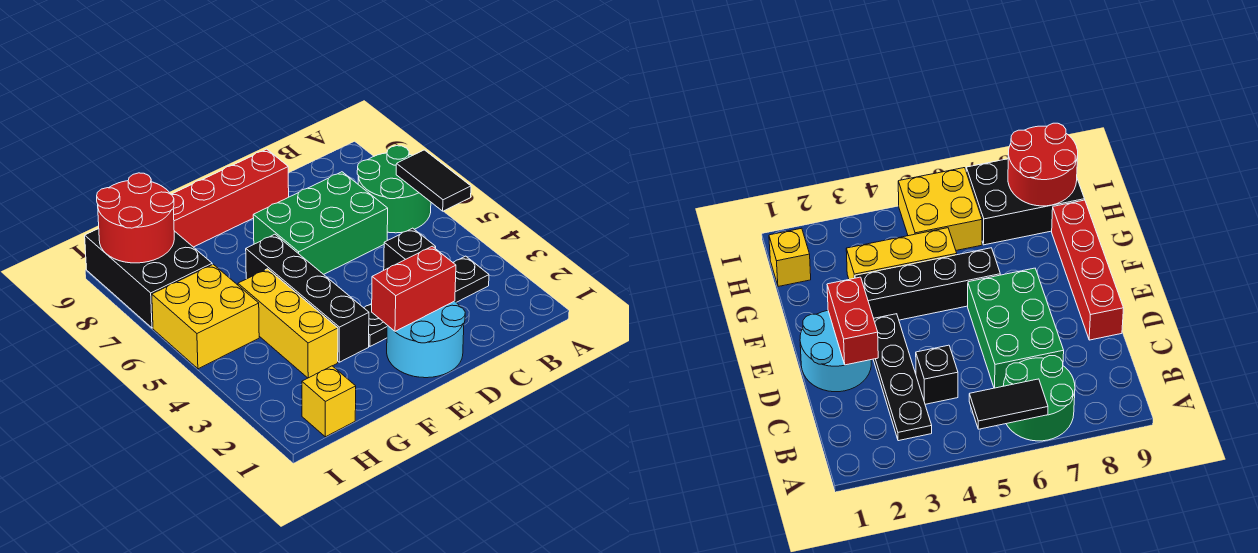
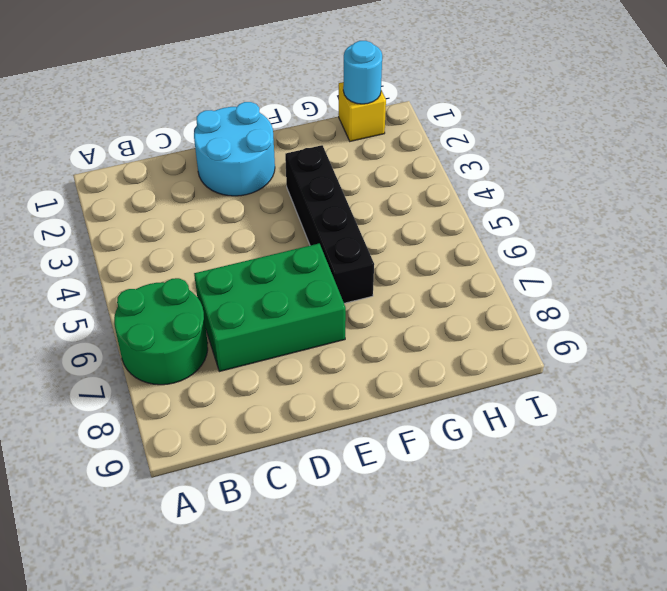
cyan 1x1 round brick [343,41,382,104] -> none
none -> black 1x4 plate [364,256,489,346]
none -> black 1x1 brick [384,228,436,270]
none -> red 1x4 brick [171,149,289,247]

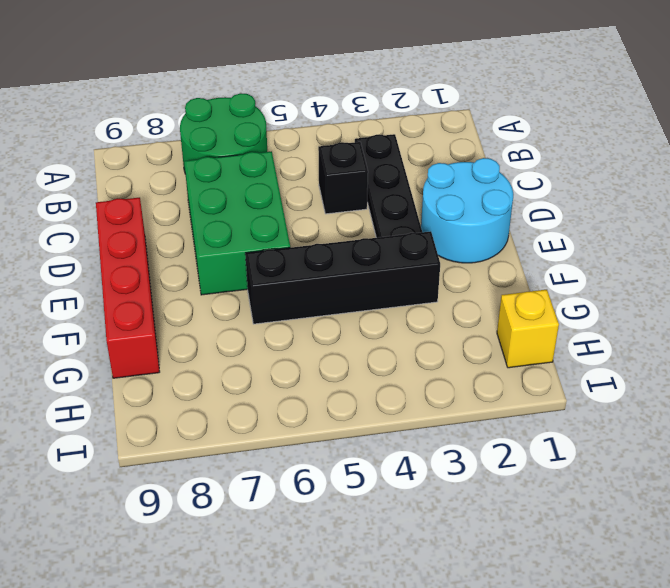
none -> yellow 1x3 brick [238,269,338,378]
none -> yellow 2x2 brick [152,264,259,369]
none -> black 2x3 brick [85,229,212,328]

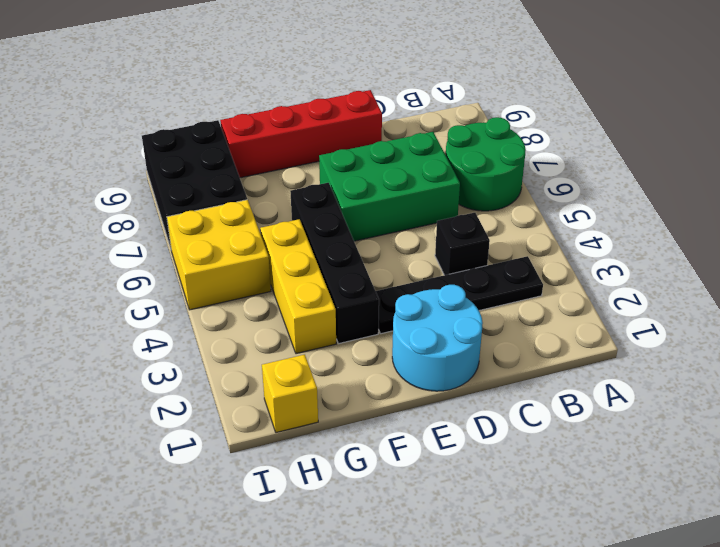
none -> black 1x2 tile [396,150,471,211]
none -> red 1x2 brick [372,246,456,331]
none -> red 2x2 round brick [97,173,174,263]

